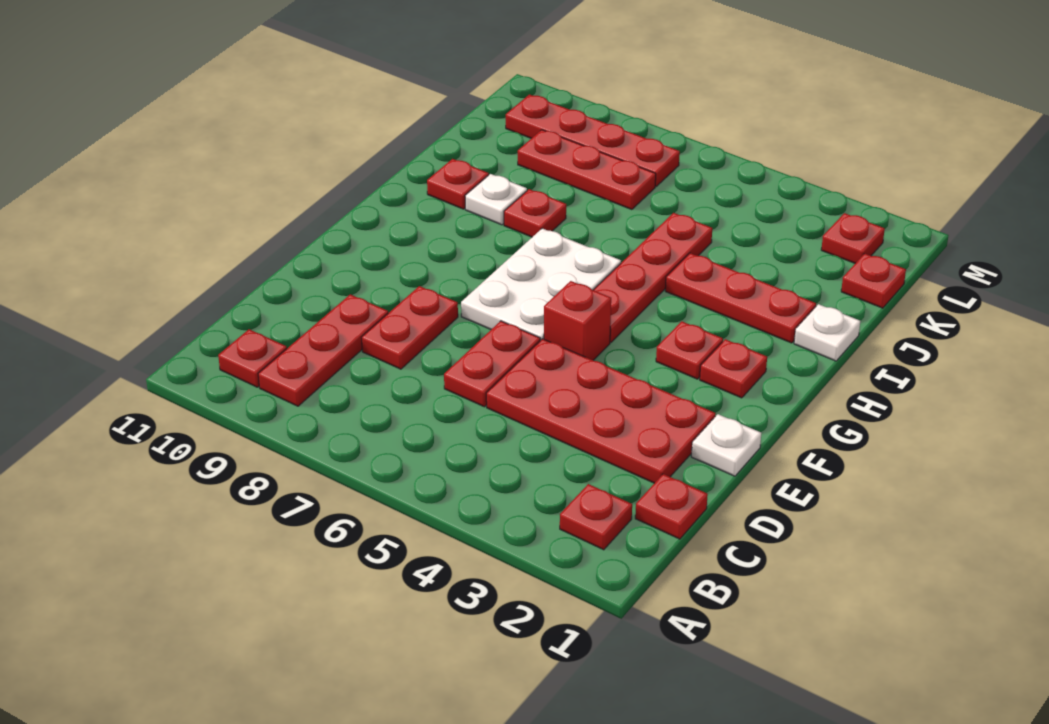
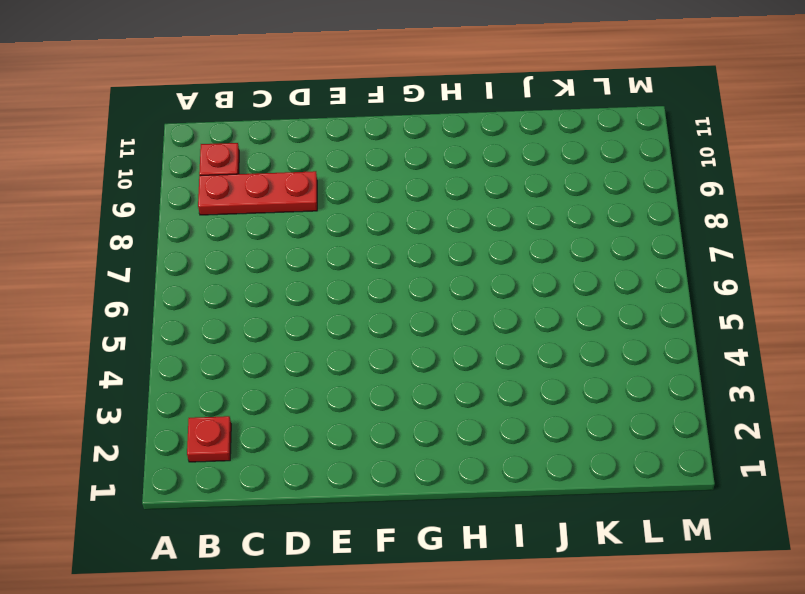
none -> red 1x1 plate [635,474,708,539]
none -> red 2x4 plate [486,339,716,483]
none -> red 1x2 plate [444,321,540,407]

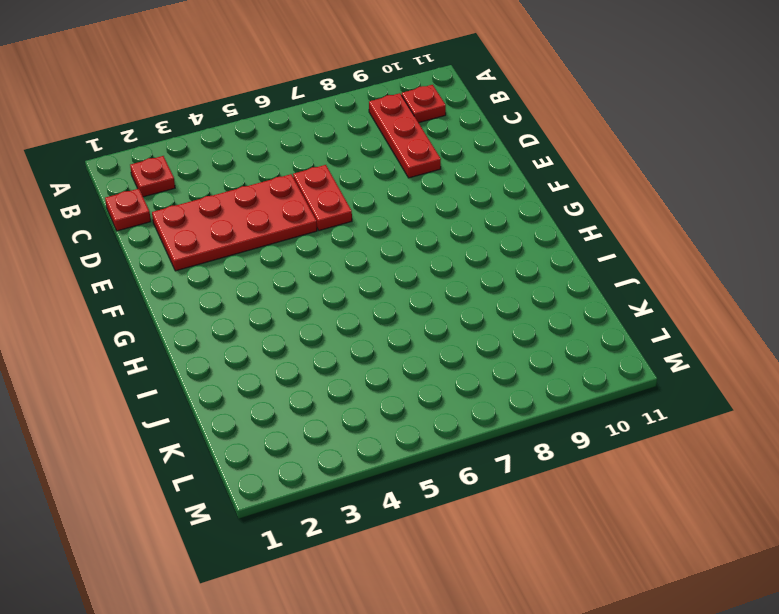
none -> red 1x2 plate [361,286,458,369]
none -> white 1x1 plate [691,414,761,476]
none -> red 1x1 brick [544,281,611,360]

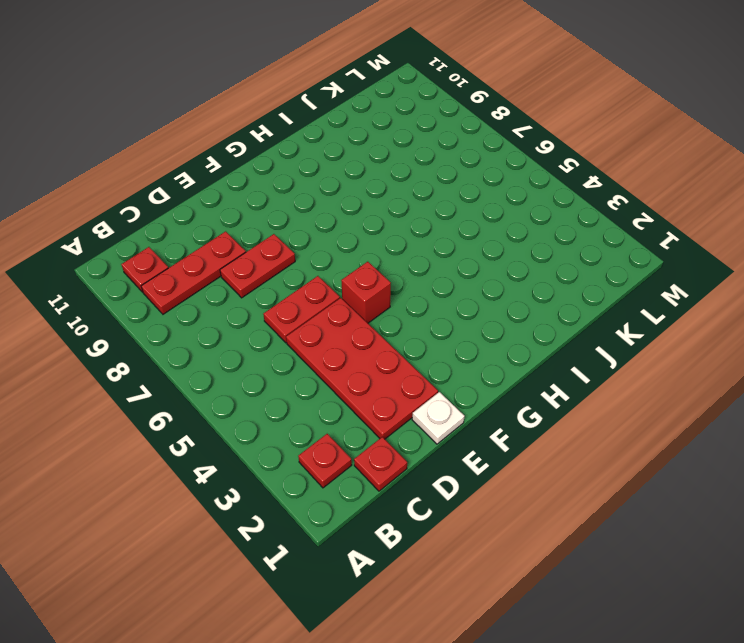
none -> white 2x3 plate [461,228,621,341]
none -> red 1x1 plate [700,339,767,398]
none -> red 1x1 plate [656,321,723,379]

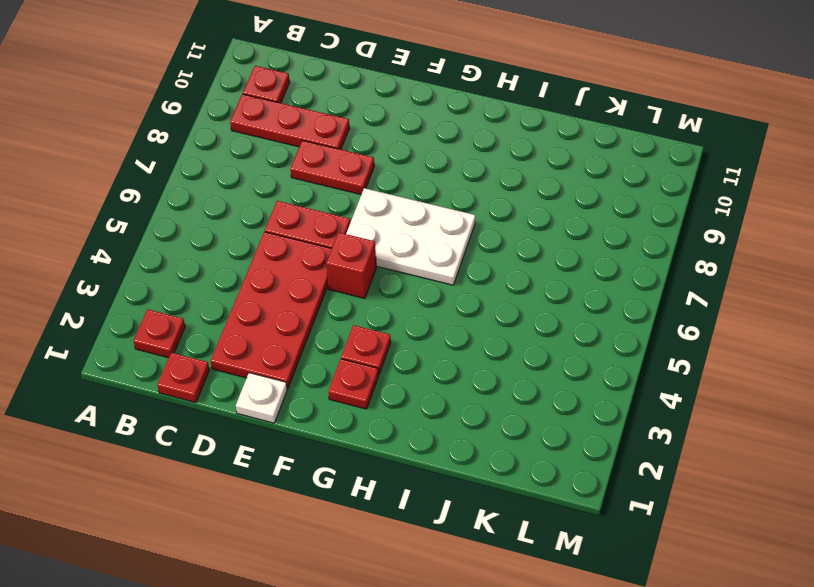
none -> red 1x4 plate [594,213,712,342]
none -> white 1x1 plate [794,304,860,361]
none -> red 1x3 plate [665,253,816,343]

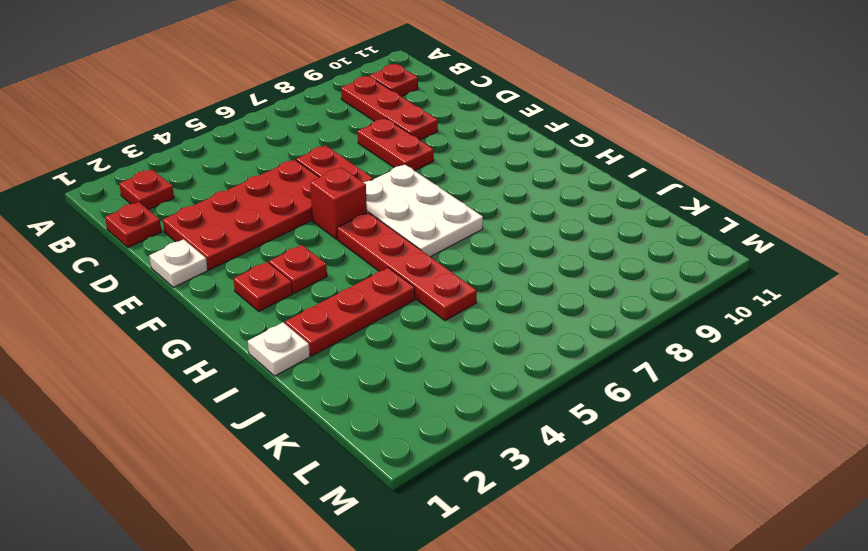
none -> red 1x1 plate [504,189,566,237]
none -> white 1x1 plate [465,174,527,225]
none -> red 1x1 plate [427,159,489,209]

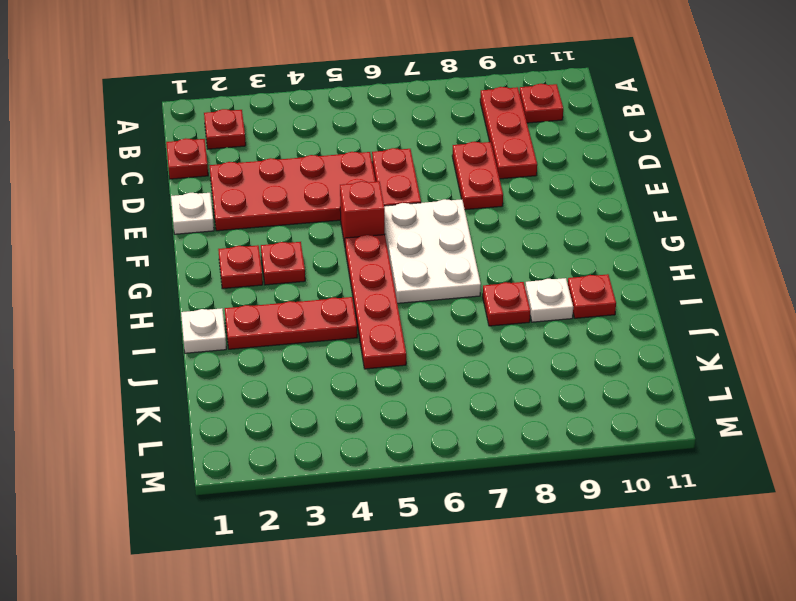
none -> red 1x1 plate [841,253,906,308]
none -> red 1x3 plate [518,130,656,210]
none -> red 1x1 plate [821,213,885,263]

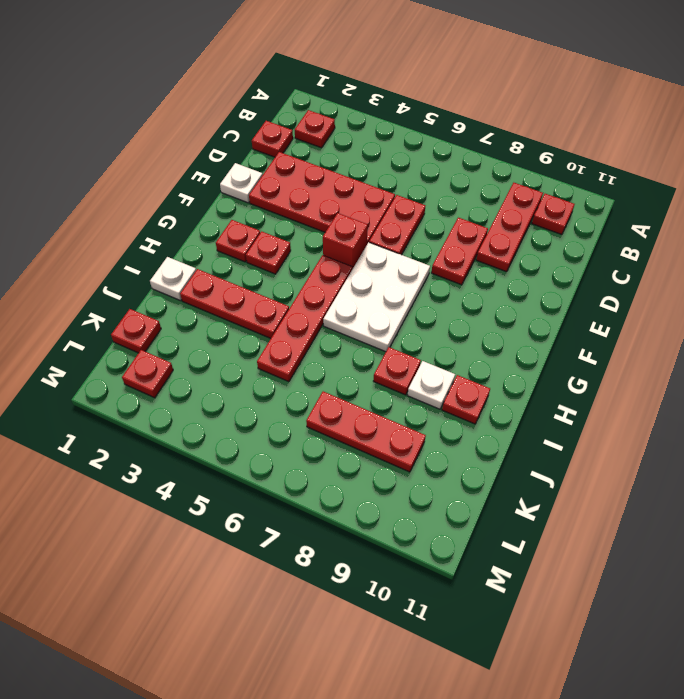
none -> red 1x4 plate [506,95,680,186]

